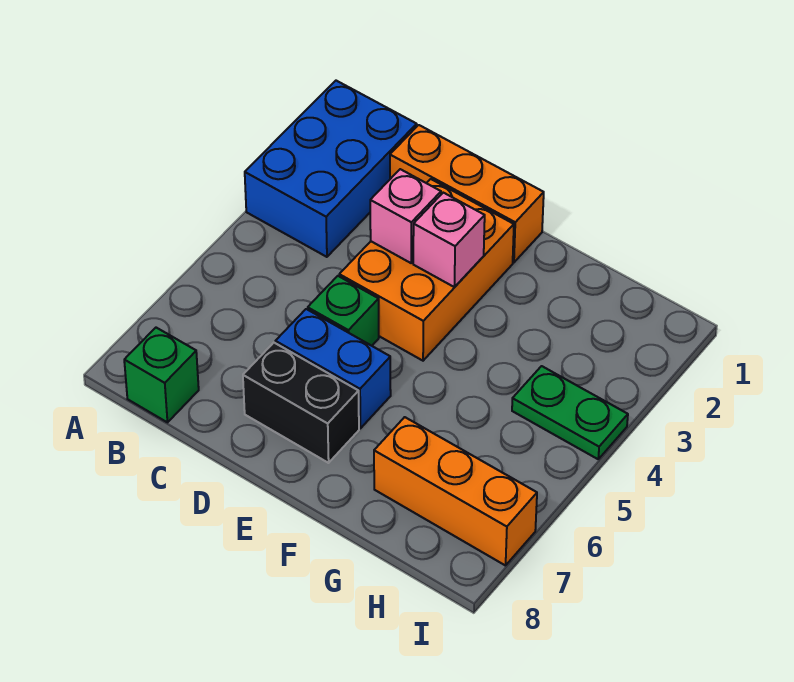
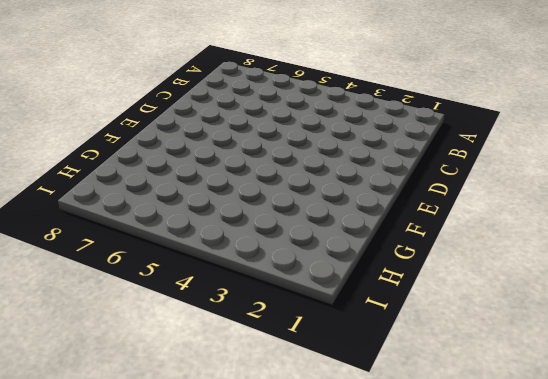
none -> blue 2x3 brick [245,81,417,257]
none -> green 1x1 brick [124,328,199,422]

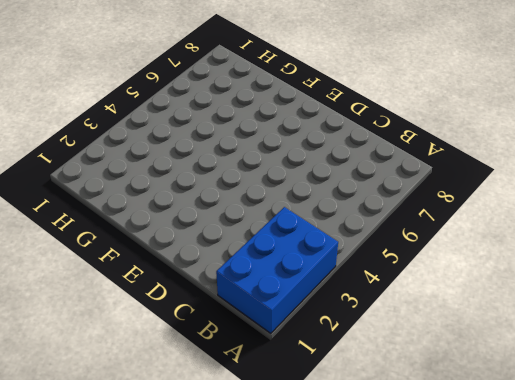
none -> green 1x1 brick [124,328,199,422]
none -> orange 1x3 brick [390,125,544,262]

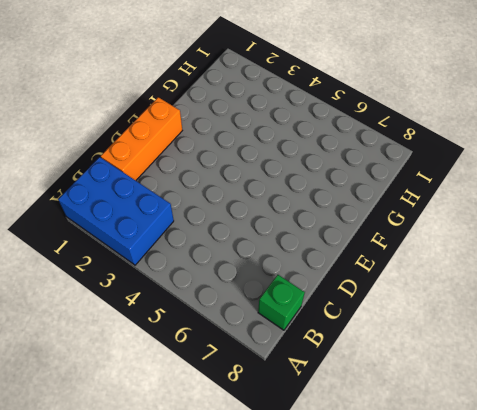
none -> orange 2x3 brick [339,179,514,361]
none -> green 1x1 brick [308,276,379,346]

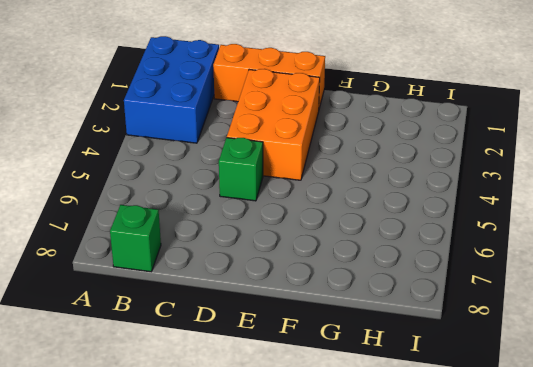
none -> blue 1x2 brick [275,309,391,428]
none -> black 1x2 brick [243,343,359,463]

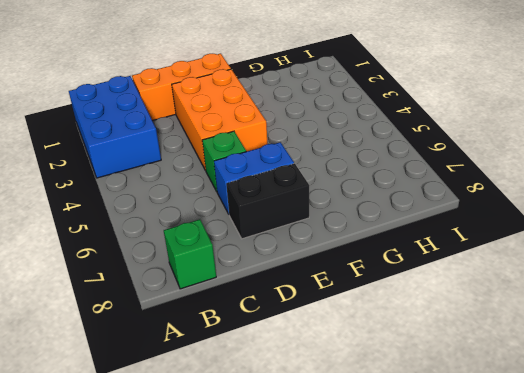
none -> orange 1x3 brick [374,417,537,566]
none -> green 1x2 plate [512,366,628,459]

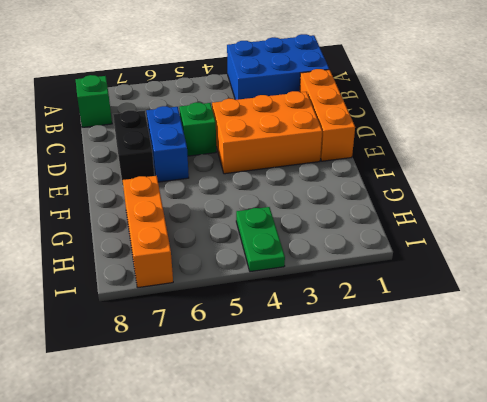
none -> pink 1x1 brick [370,169,441,263]
none -> pink 1x1 brick [413,193,485,287]

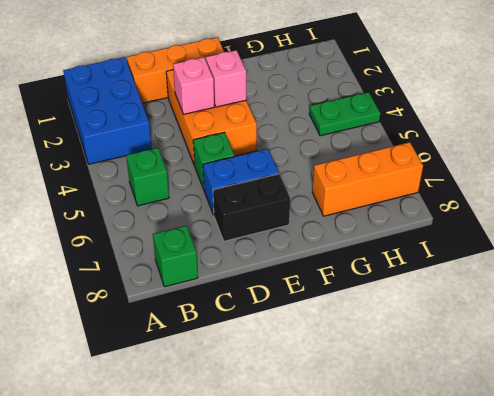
green 1x1 brick [126,148,169,206] -> none

